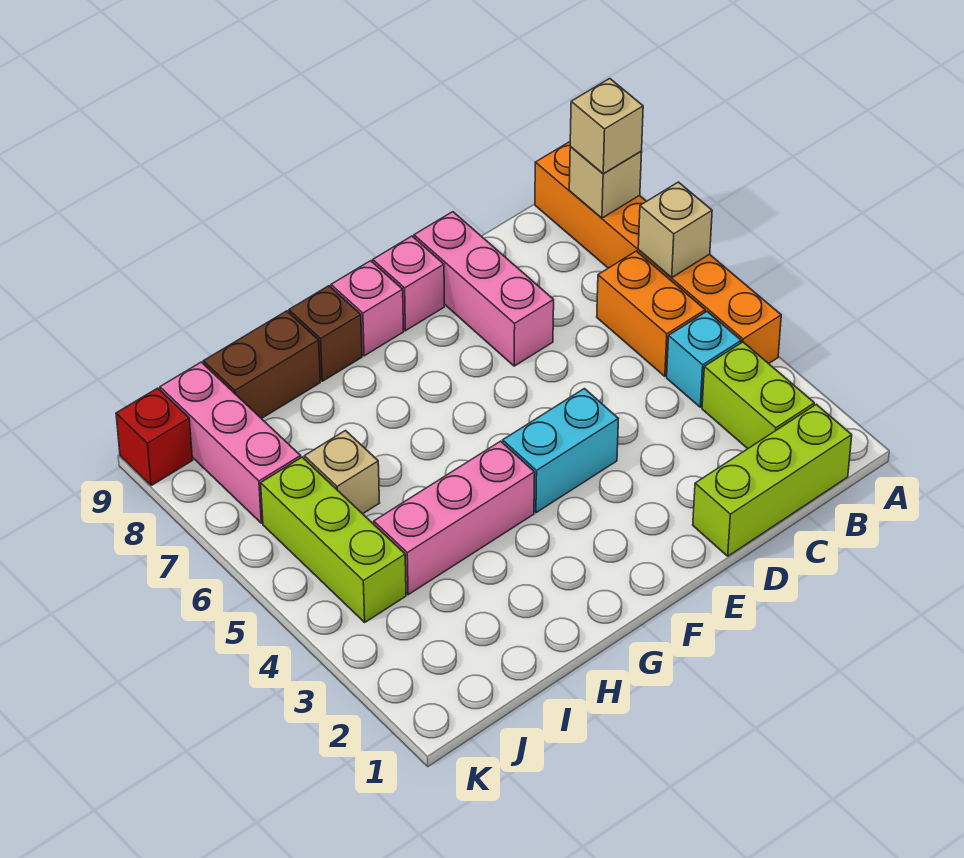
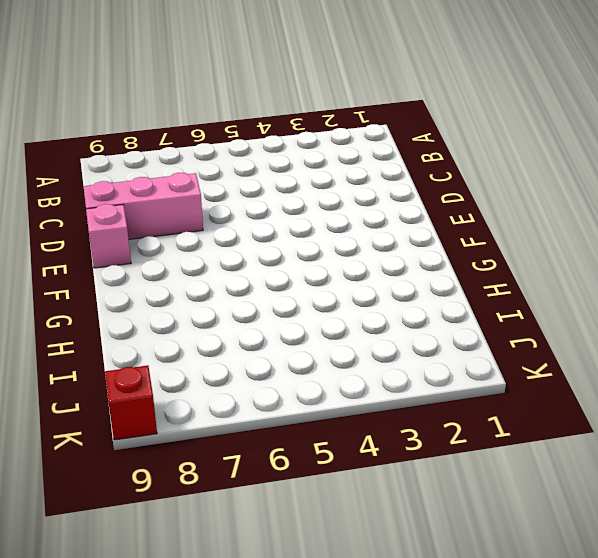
none -> orange 1x6 brick [535,142,781,364]
none -> lime 1x3 brick [693,404,852,556]
none -> lime 1x2 brick [702,342,814,449]

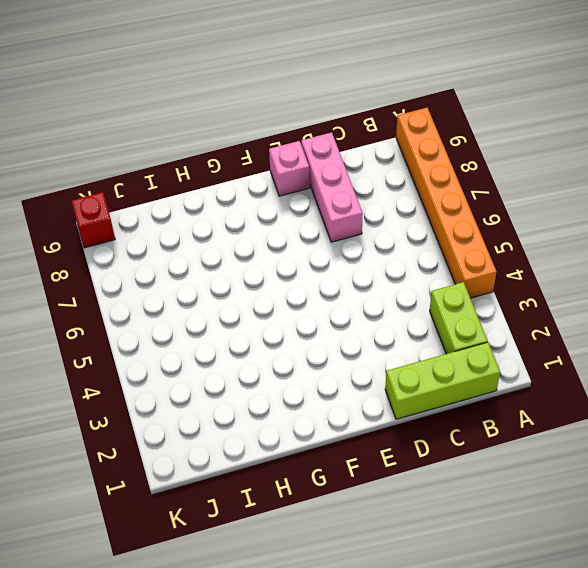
none -> cyan 1x1 brick [667,312,741,407]
none -> orange 1x2 brick [597,251,705,376]
none -> cyan 1x2 brick [503,389,618,513]

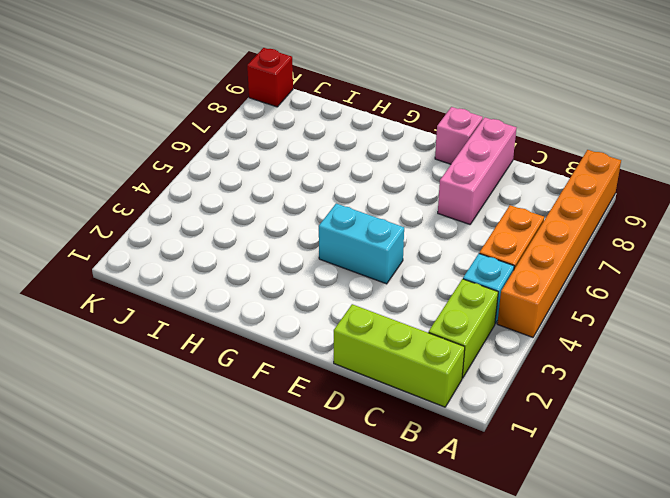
none -> pink 1x1 brick [331,261,403,356]
none -> pink 1x3 brick [374,441,535,595]
none -> brown 1x1 brick [289,286,362,381]

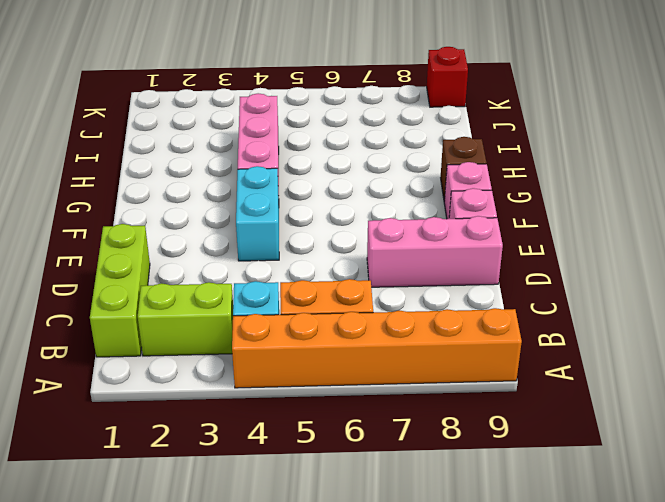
none -> brown 1x2 brick [203,311,320,419]
none -> tan 1x1 brick [304,431,380,514]
none -> lime 1x3 brick [261,457,406,622]

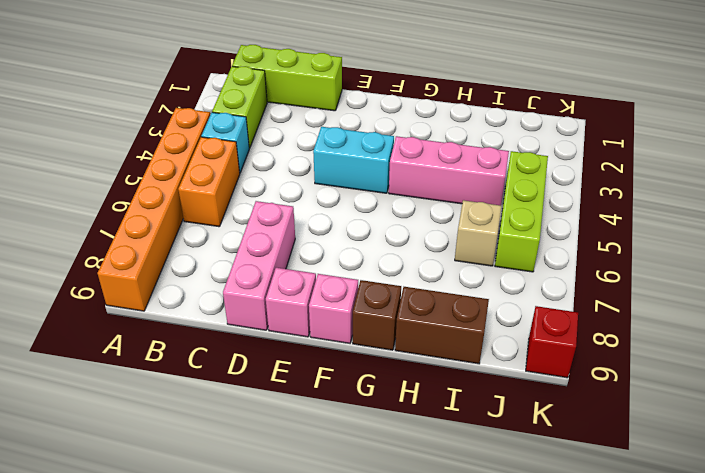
none -> pink 1x3 brick [160,362,301,523]
none -> tan 1x1 brick [638,182,712,278]
none -> tan 1x1 brick [569,147,642,218]

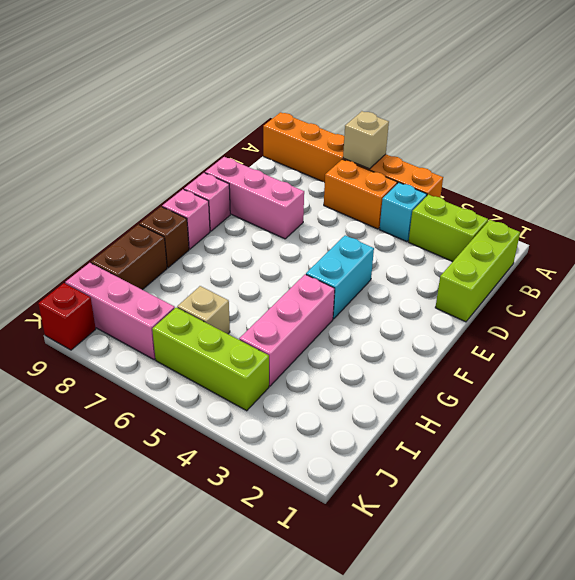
none -> tan 1x1 brick [569,147,642,218]
none -> tan 1x1 brick [570,79,643,174]

